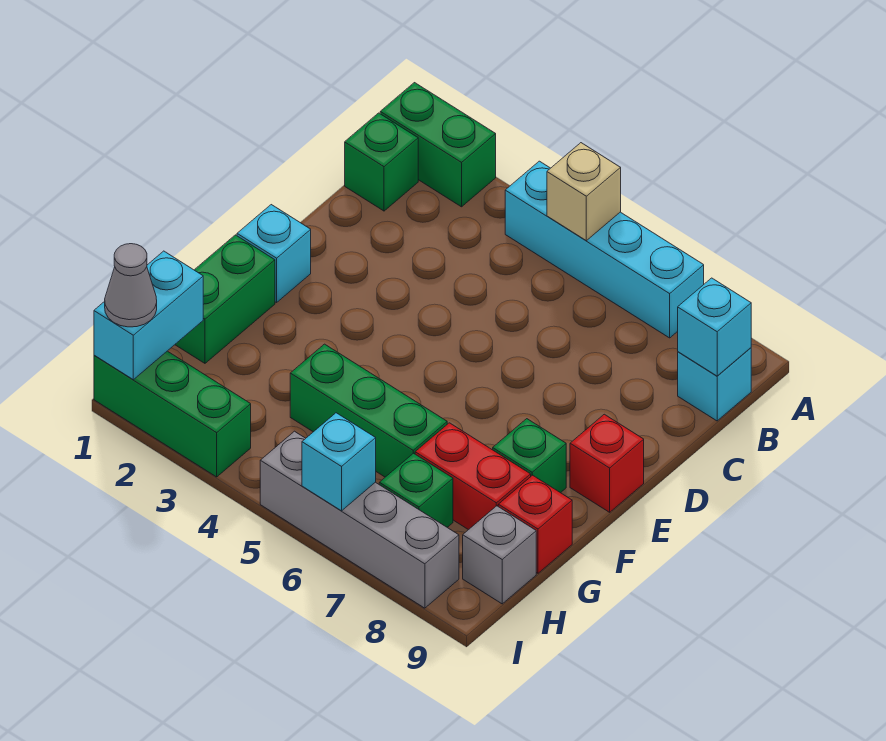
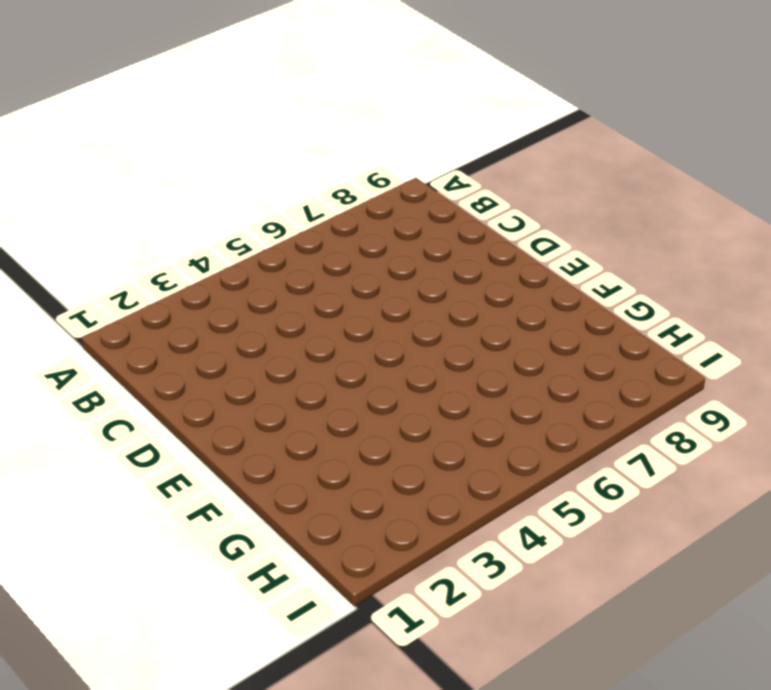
none -> green 1x2 brick [380,83,496,207]
none -> cyan 1x4 brick [505,161,704,338]
none -> green 1x1 brick [345,113,418,211]

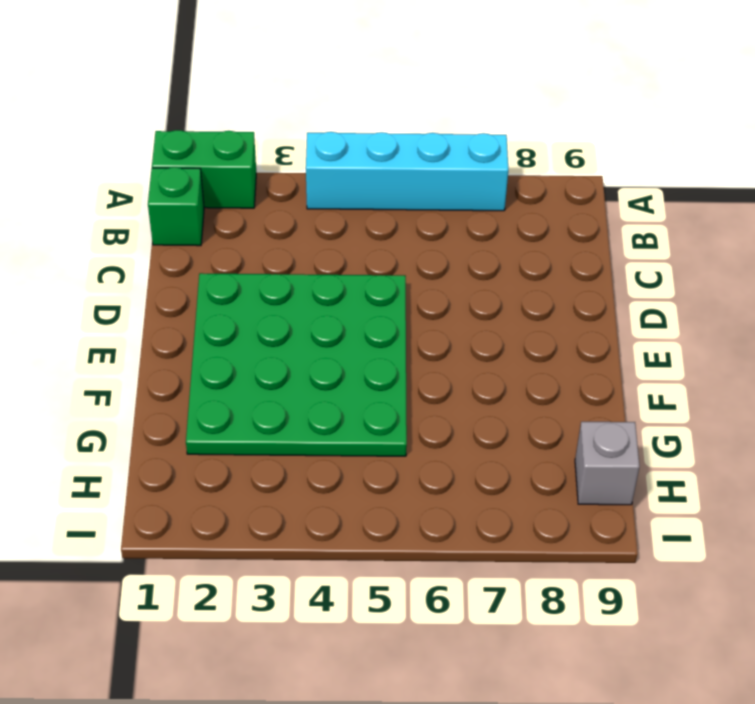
green 4x4 plate [186,273,407,456] -> green 1x3 brick [290,344,447,477]
none -> cyan 1x1 brick [678,348,751,421]
none -> cyan 1x1 brick [237,205,311,302]
none -> red 1x1 brick [570,414,644,512]

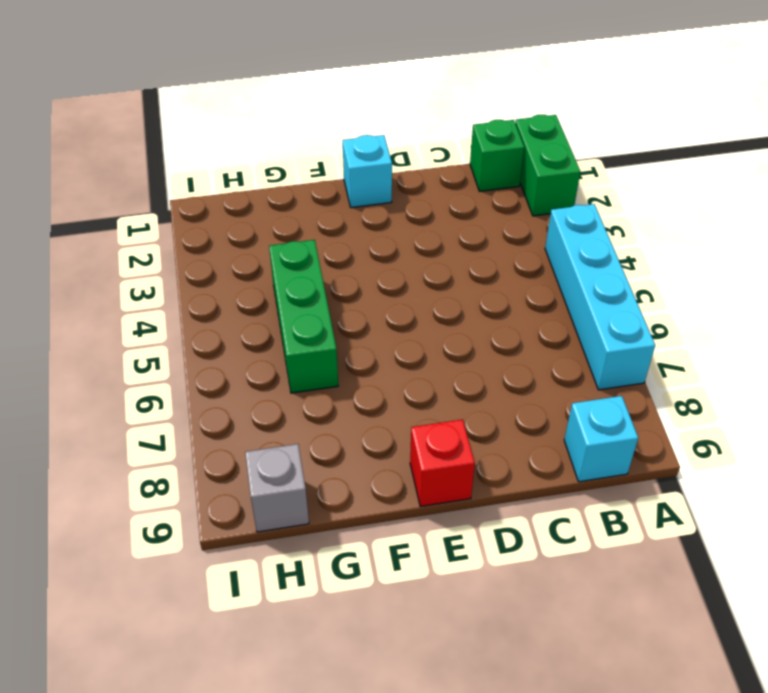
none -> green 1x2 brick [175,235,275,363]
none -> green 1x1 brick [493,419,566,493]
none -> red 1x2 brick [415,423,531,530]

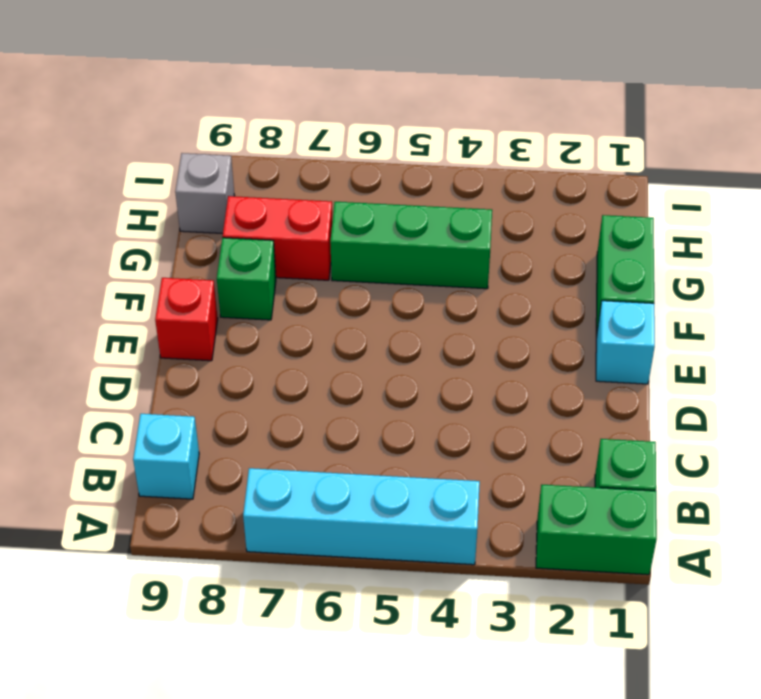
none -> red 1x1 brick [498,475,572,573]
none -> green 1x1 brick [379,453,453,527]
none -> green 1x3 brick [94,351,251,477]

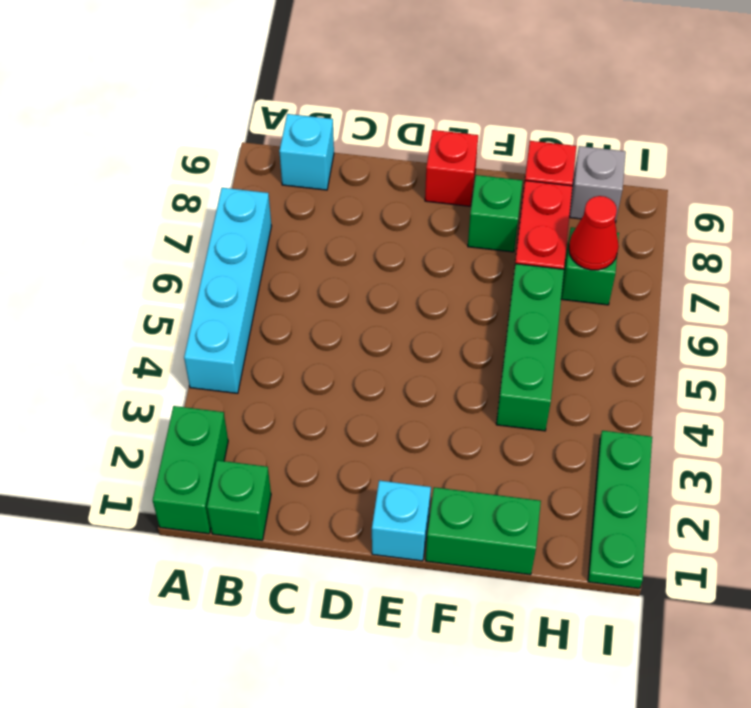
red 1x1 cone [569,196,619,270] -> none
green 1x3 plate [588,431,652,589] -> green 1x3 brick [94,351,251,477]
none -> grey 1x4 brick [260,431,459,608]
none -> tan 1x1 brick [547,143,621,241]
none -> cyan 1x1 brick [678,278,751,376]

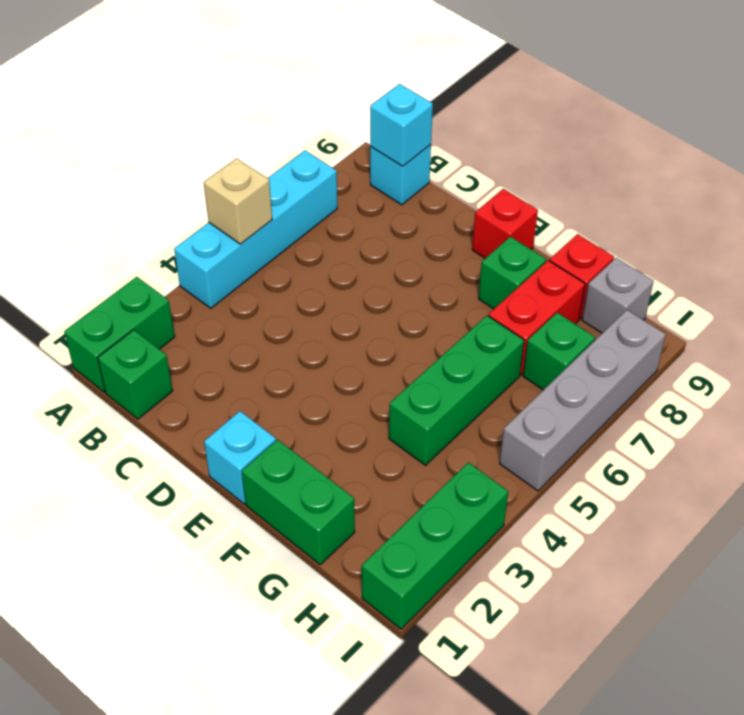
none -> cyan 1x2 brick [94,251,203,380]
none -> cyan 1x1 brick [302,413,376,511]
none -> grey 1x1 cone [105,244,157,327]

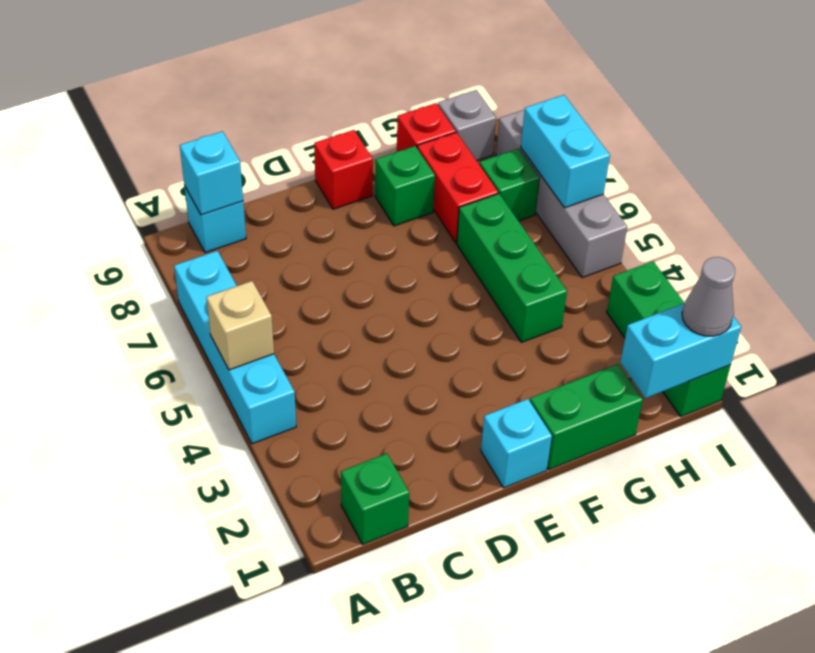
cyan 1x2 brick [521,95,610,208] -> cyan 1x1 brick [302,413,376,511]
none -> green 1x2 brick [380,83,496,207]

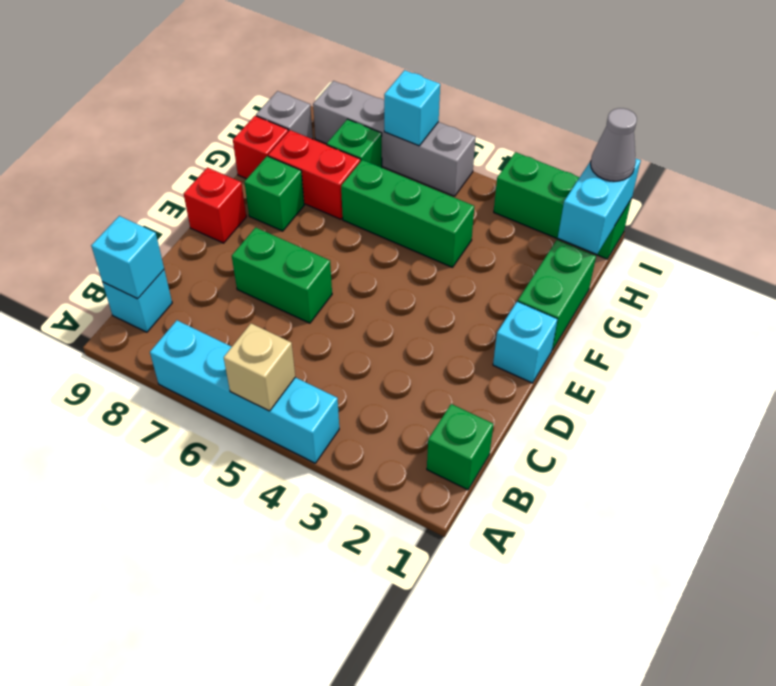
green 1x2 brick [232,227,332,323] -> green 1x2 brick moved to [380,83,496,207]

